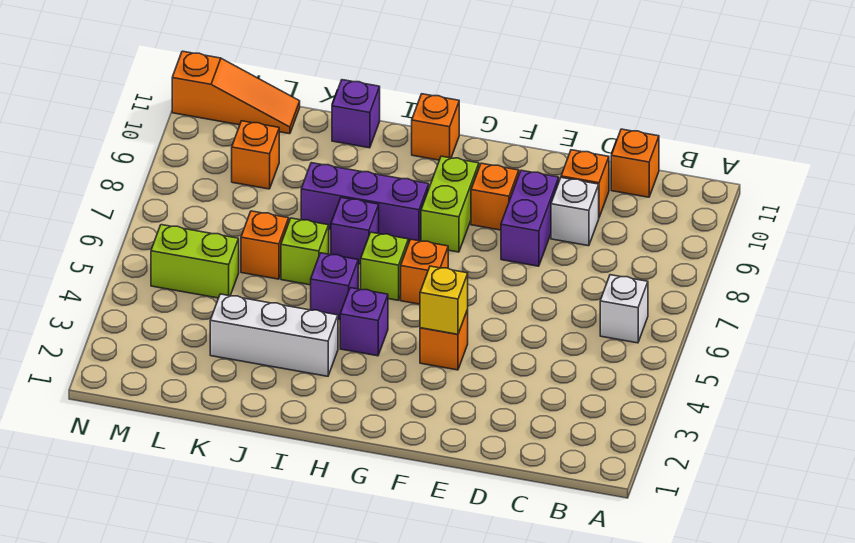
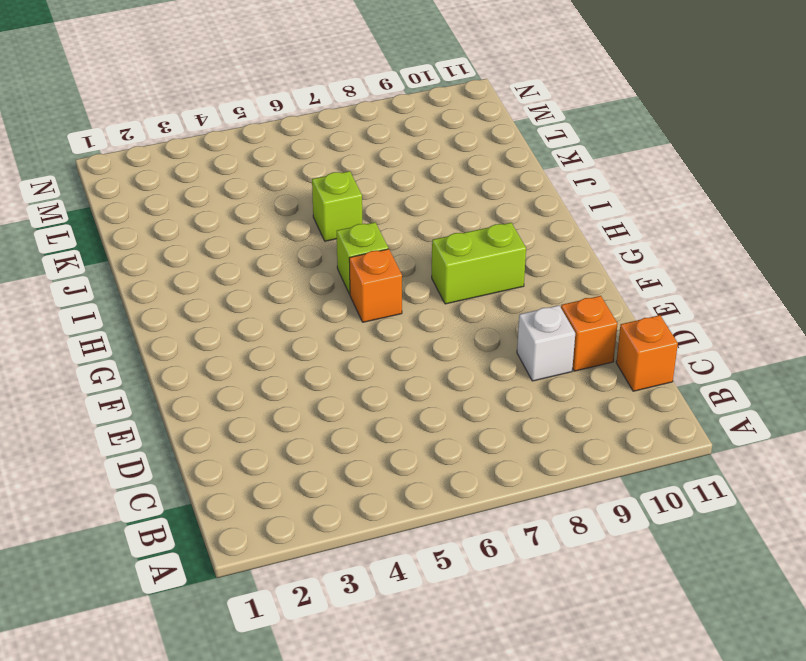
none -> white 1x1 brick [600,275,648,343]
none -> purple 1x2 brick [501,170,559,266]
none -> orange 1x1 brick [420,310,468,370]

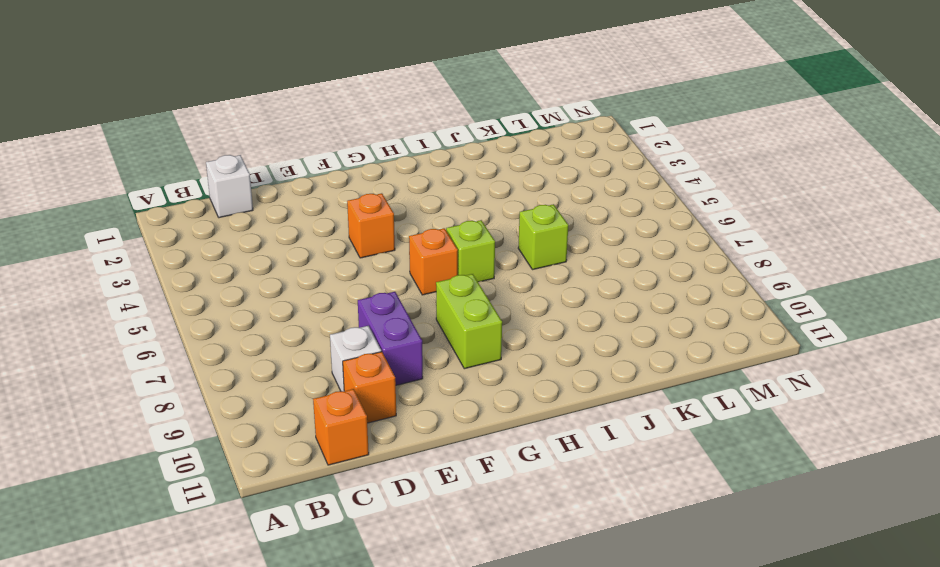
white 1x1 brick [206,155,253,218] -> white 1x1 brick moved to [600,275,648,343]
none -> orange 1x1 brick [471,163,519,230]
none -> purple 1x1 brick [340,288,388,356]
none -> purple 1x3 brick [301,163,429,243]

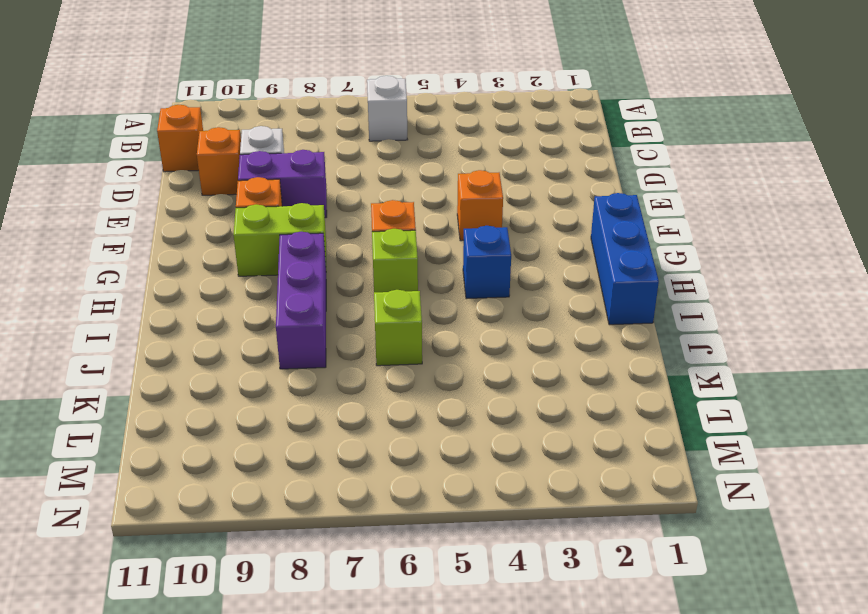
blue 1x3 brick [591,193,659,325] -> none
blue 1x1 brick [463,226,511,299] -> purple 1x1 brick [340,288,388,356]
none -> orange 1x1 brick [412,94,459,160]
none -> white 1x3 brick [210,294,338,376]
none -> purple 1x1 brick [311,253,358,320]

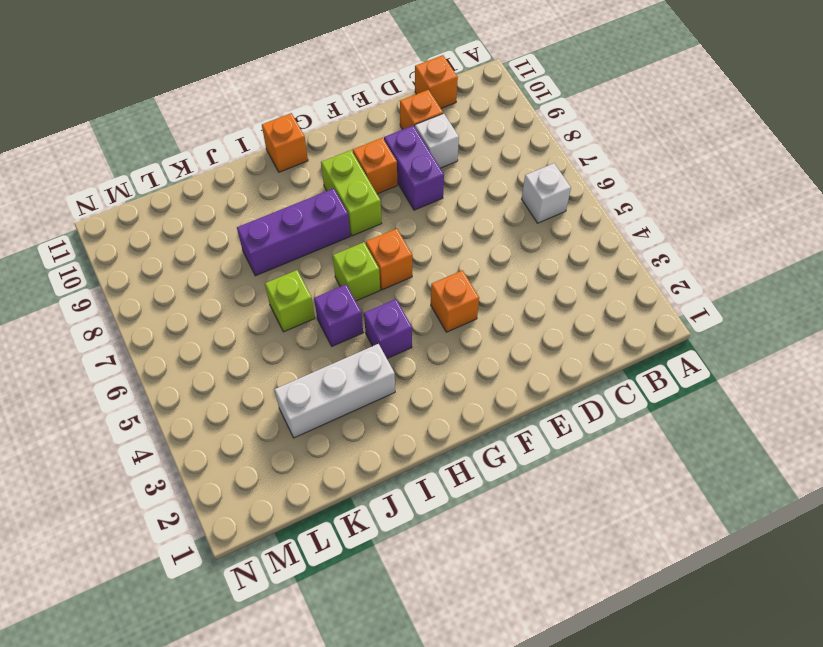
none -> purple 1x1 brick [331,198,379,264]
none -> purple 1x1 brick [332,80,380,148]
none -> orange 1x1 brick [241,211,289,279]

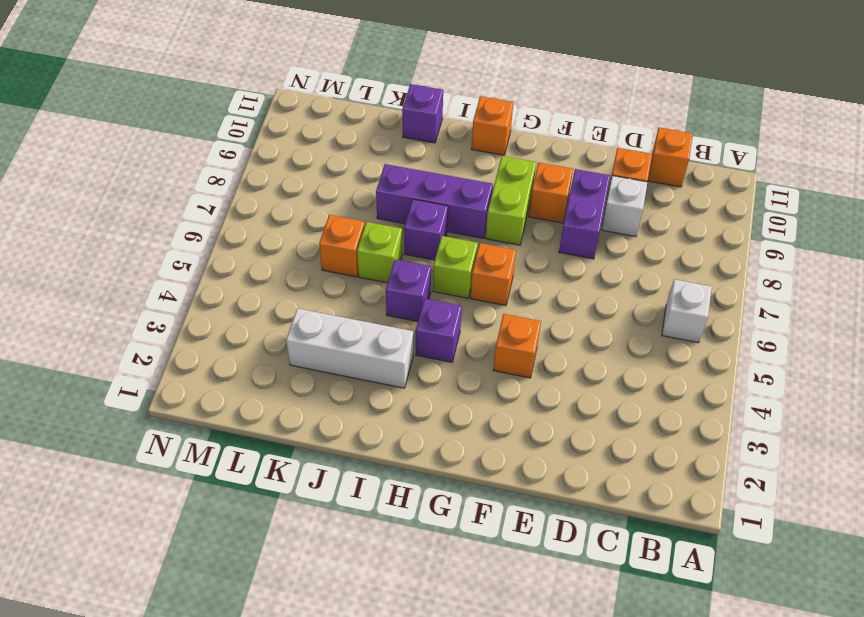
none -> lime 1x2 brick [151,225,239,298]
none -> orange 1x1 brick [232,121,279,189]
none -> orange 1x3 slope [172,51,300,134]

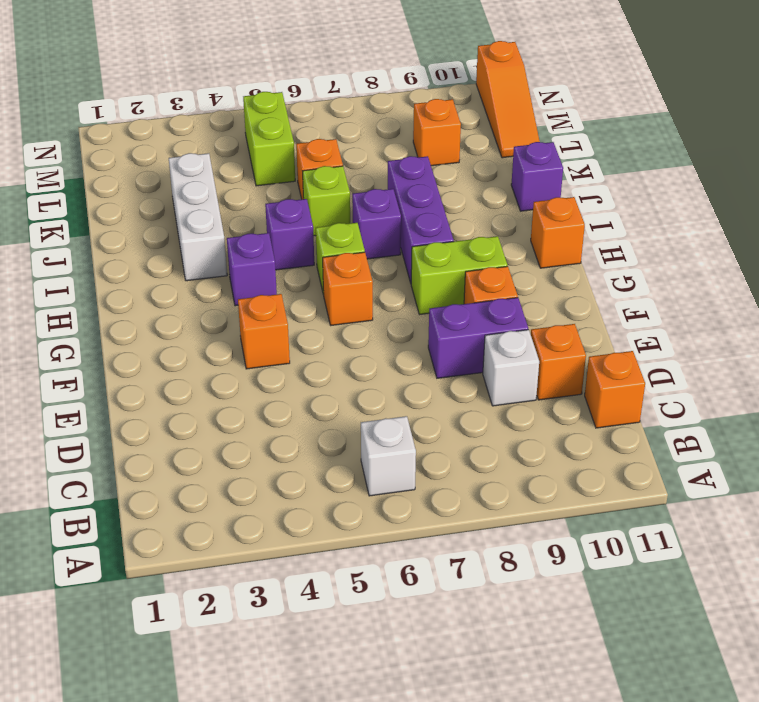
none -> yellow 1x1 brick [420,266,468,334]

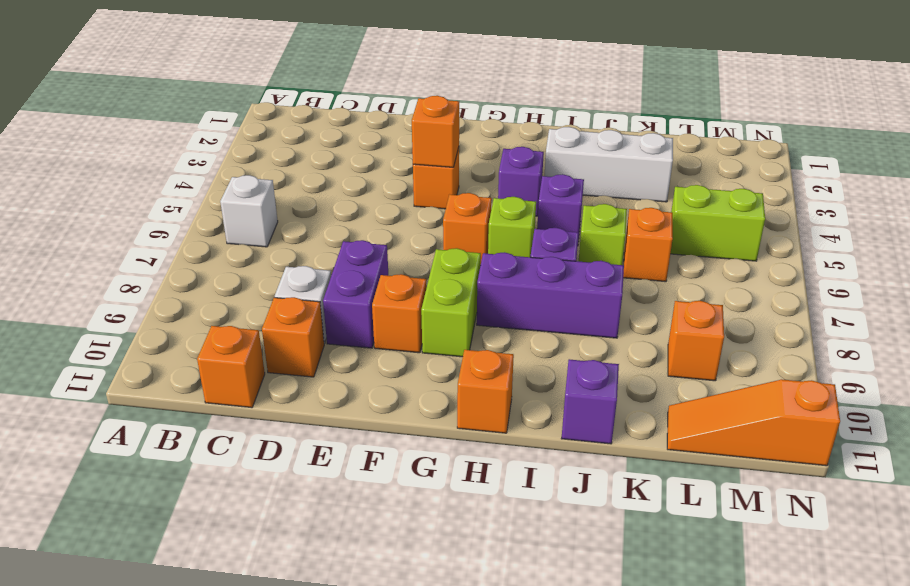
orange 1x1 brick [412,96,459,167] -> yellow 1x1 brick [420,266,468,334]

